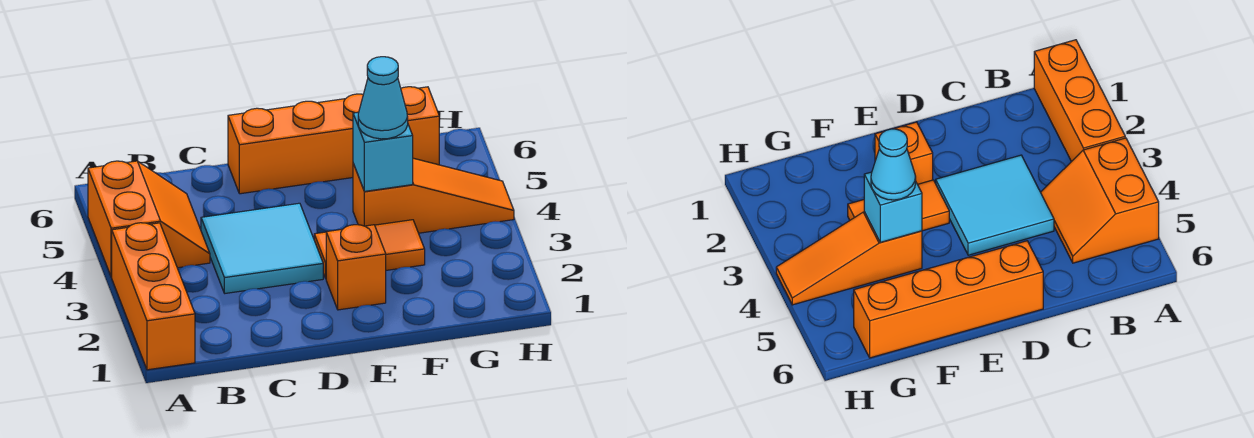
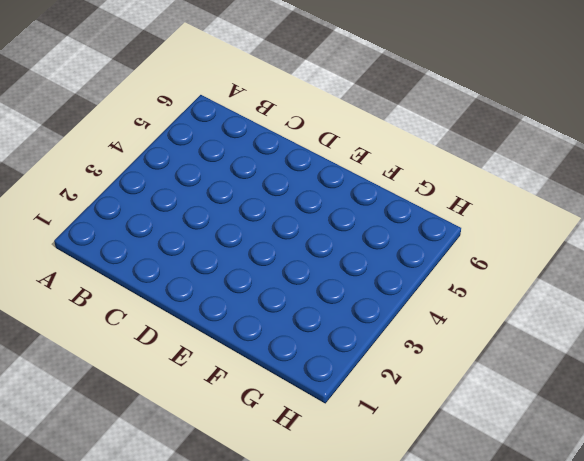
none -> orange 1x3 brick [112,223,195,370]
none -> orange 2x2 slope [88,161,210,277]

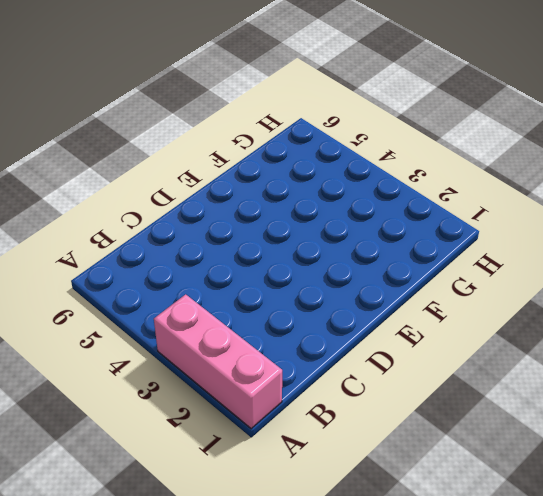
pink 1x3 brick [154,294,282,429] -> orange 1x3 brick [112,223,195,370]
none -> orange 2x2 slope [88,161,210,277]
none -> cyan 2x2 tile [201,203,323,293]

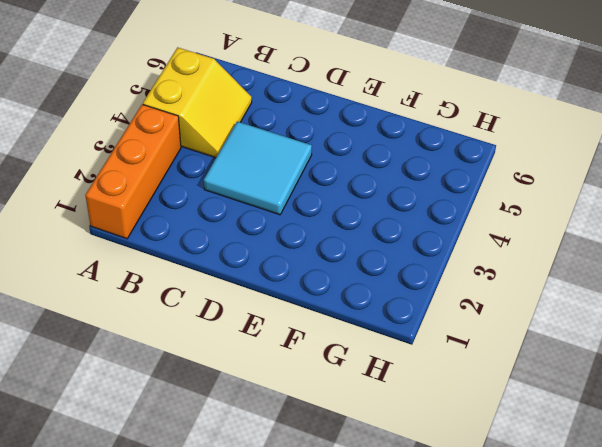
yellow 2x2 slope [143,47,252,158] -> orange 2x2 slope [88,161,210,277]
none -> orange 1x4 brick [228,87,439,194]
none -> orange 1x1 brick [326,225,386,310]

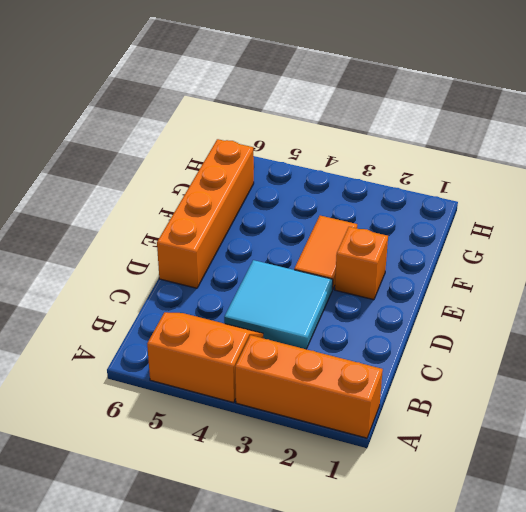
none -> orange 1x3 slope [353,158,514,233]
none -> cyan 1x1 brick [353,112,413,191]

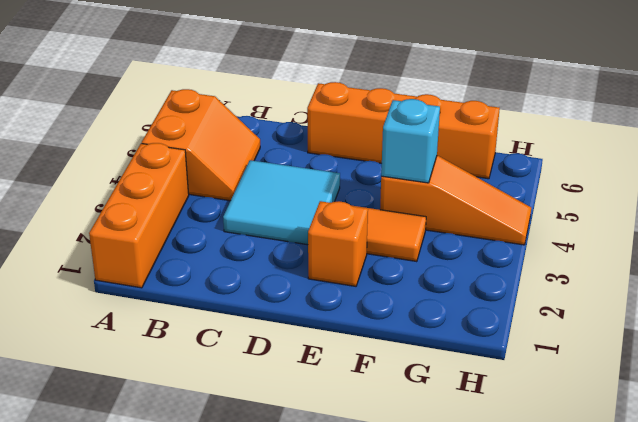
none -> cyan 1x1 cone [358,57,408,139]

